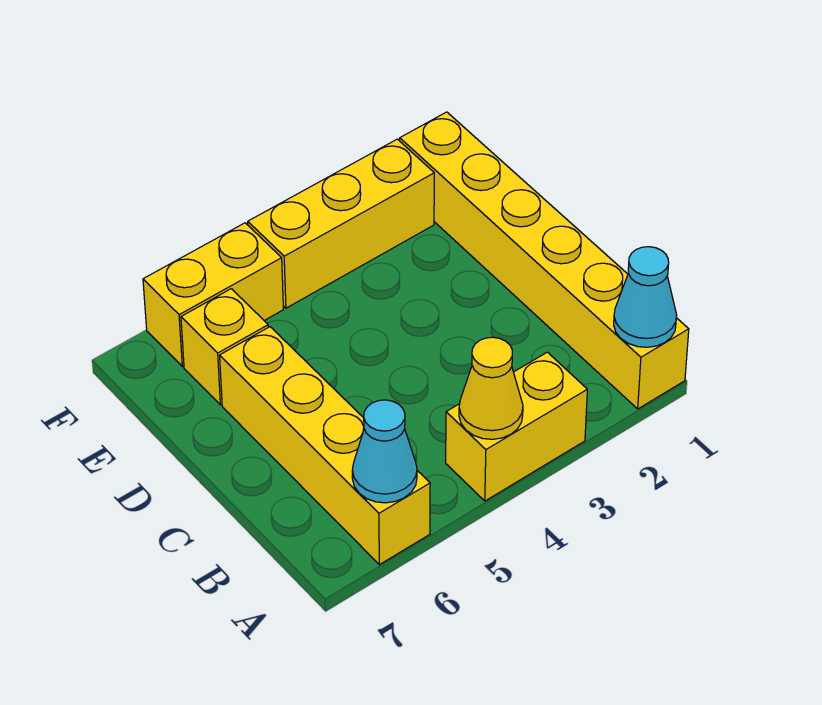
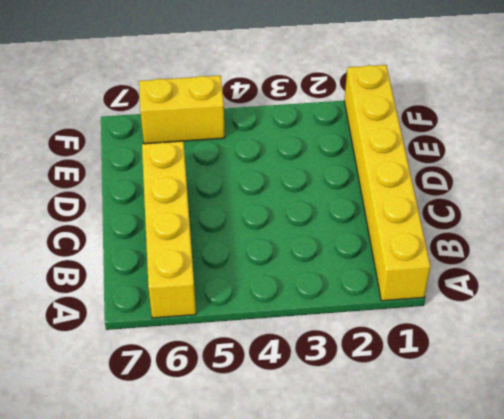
none -> yellow 1x2 brick [446,352,587,501]
none -> yellow 1x1 brick [181,289,268,405]

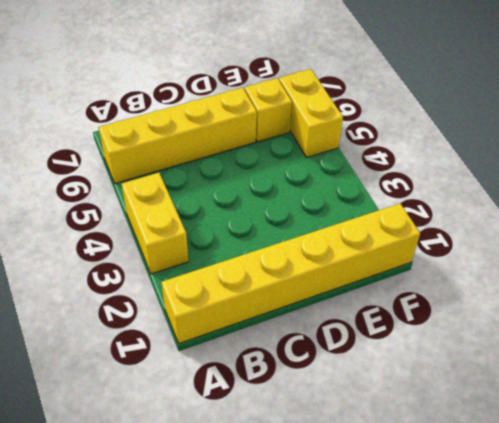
none -> yellow 1x3 brick [248,139,434,308]
none -> cyan 1x1 cone [614,247,677,347]

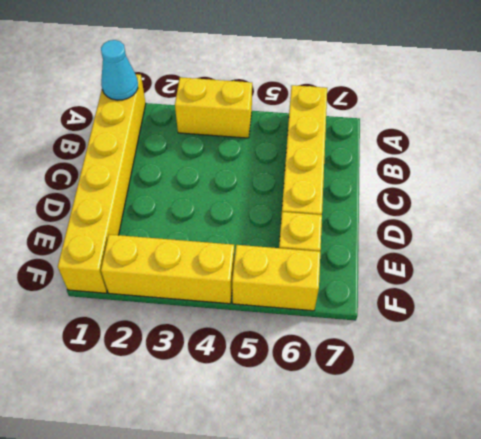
none -> yellow 1x1 cone [459,337,523,439]
none -> cyan 1x1 cone [352,400,417,503]

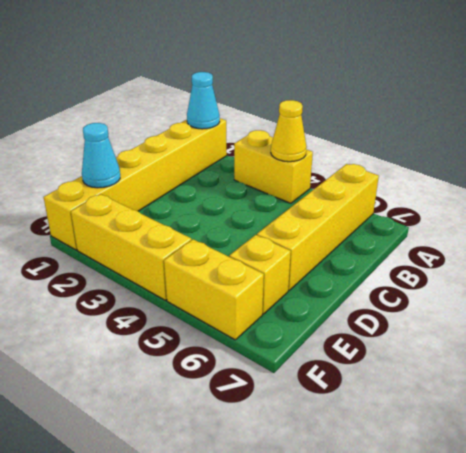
cyan 1x1 cone [82,123,120,188] -> cyan 1x1 cone moved to [352,400,417,503]

